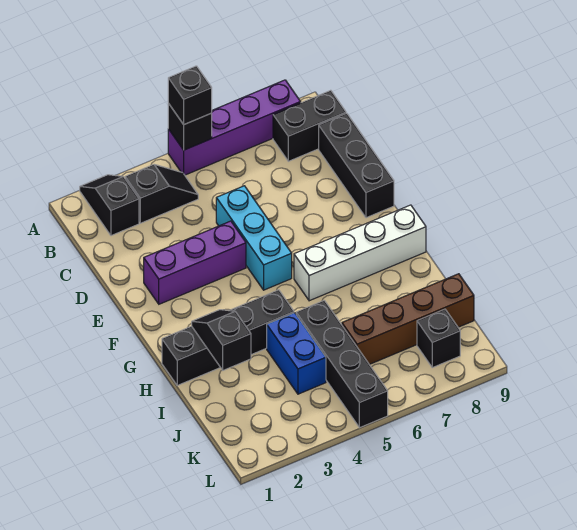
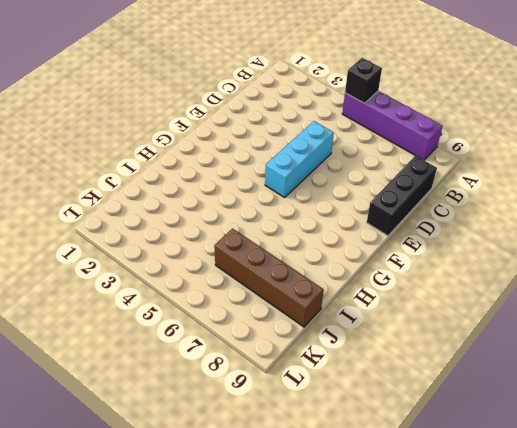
none -> black 1x2 slope [80,175,139,236]
none -> black 1x2 slope [125,165,198,223]
none -> black 1x2 brick [273,90,346,161]

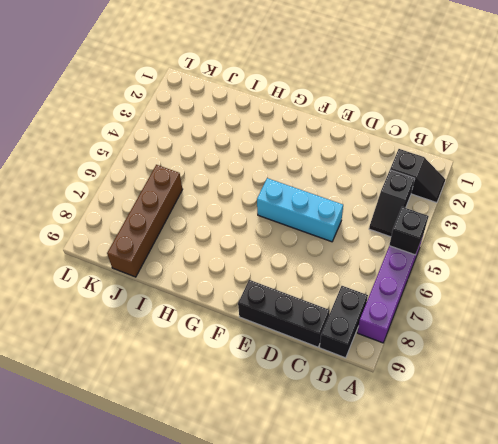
none -> purple 1x3 brick [144,221,246,304]
none -> white 1x4 brick [294,205,426,301]
none -> black 1x4 brick [162,290,294,385]

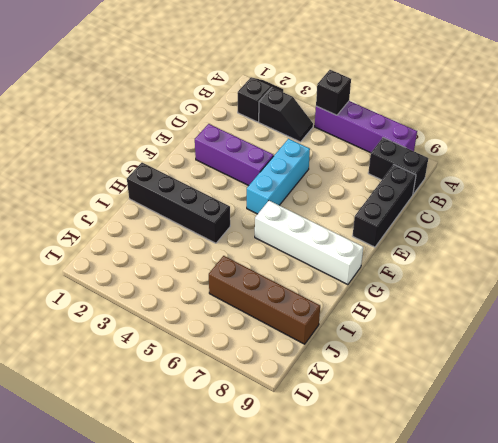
none -> blue 1x2 brick [267,313,326,394]
none -> black 1x4 brick [296,300,388,428]
none -> black 1x1 brick [417,309,460,368]

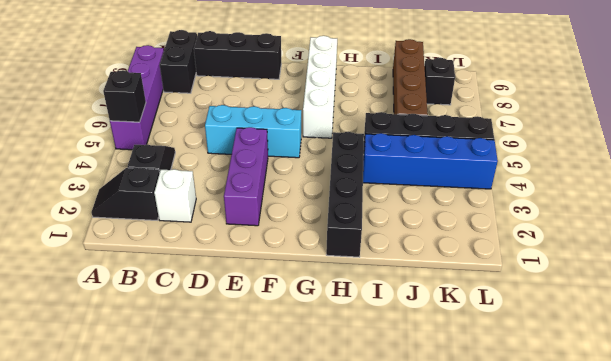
white 1x1 brick [154,169,196,222] -> none
blue 1x4 brick [363,133,498,189] -> blue 1x2 brick [267,313,326,394]
none -> black 1x2 slope [192,310,251,370]
none -> black 1x1 brick [168,66,212,124]

